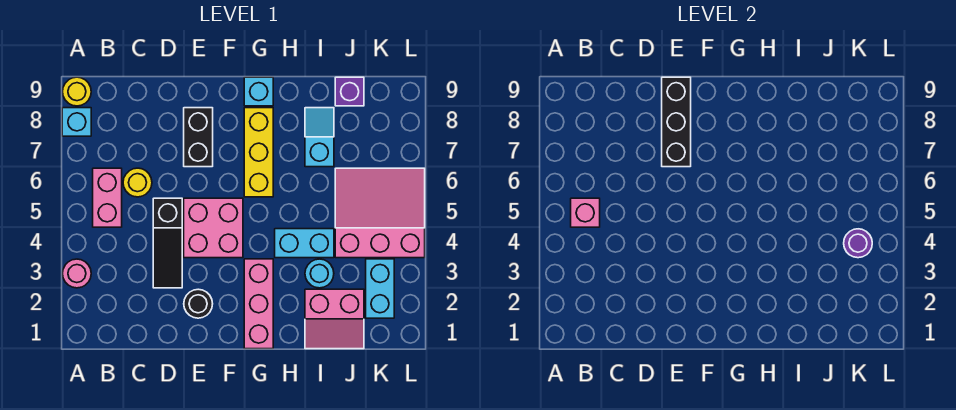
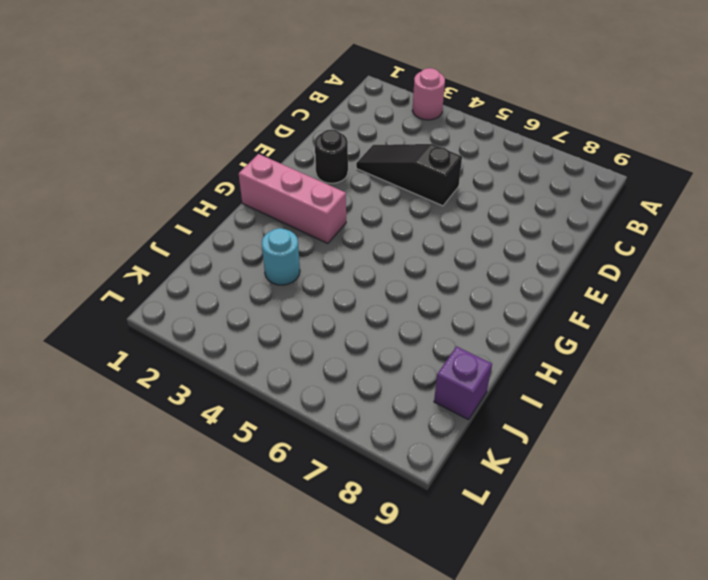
none -> cyan 1x1 brick [62,108,91,136]
none -> yellow 1x1 round brick [63,77,91,106]
none -> pink 1x2 brick [93,168,122,227]

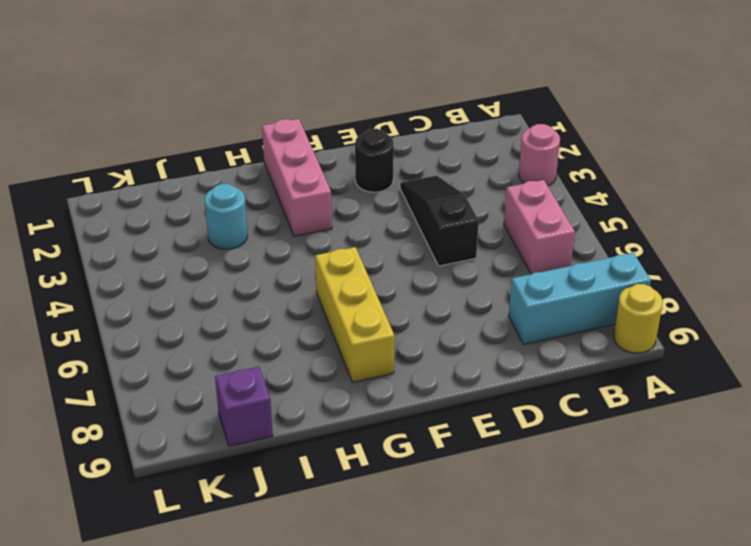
cyan 1x3 brick [509,253,651,344] -> cyan 1x1 brick [62,108,91,136]
none -> yellow 1x1 round brick [123,168,152,197]
none -> pink 2x2 brick [184,198,243,258]
none -> black 1x2 brick [184,108,213,167]

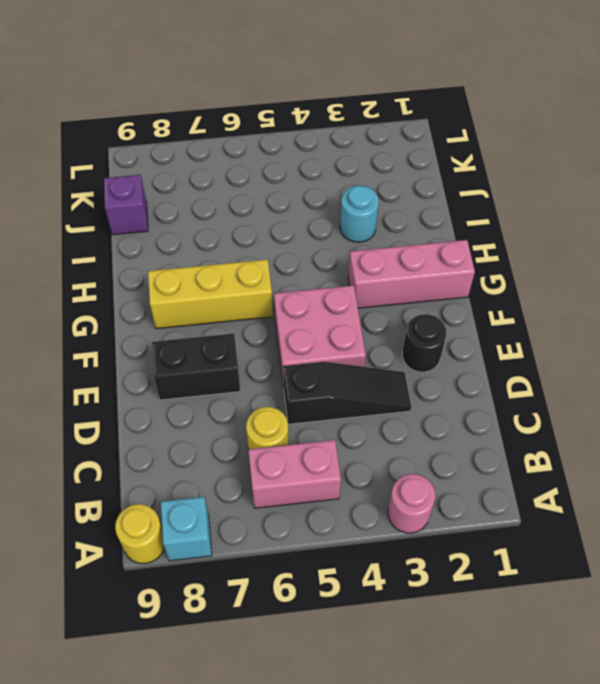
none -> cyan 1x1 brick [244,77,273,106]
none -> cyan 1x2 brick [275,229,334,258]
none -> pink 2x2 slope [305,289,364,349]

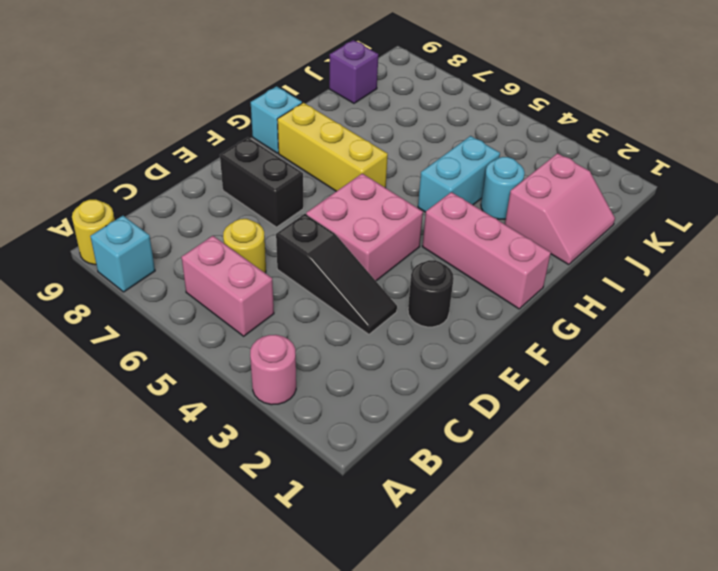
none -> cyan 1x2 slope [305,108,334,167]
none -> pink 3x3 slope [335,168,425,258]
none -> cyan 1x2 brick [366,259,394,318]

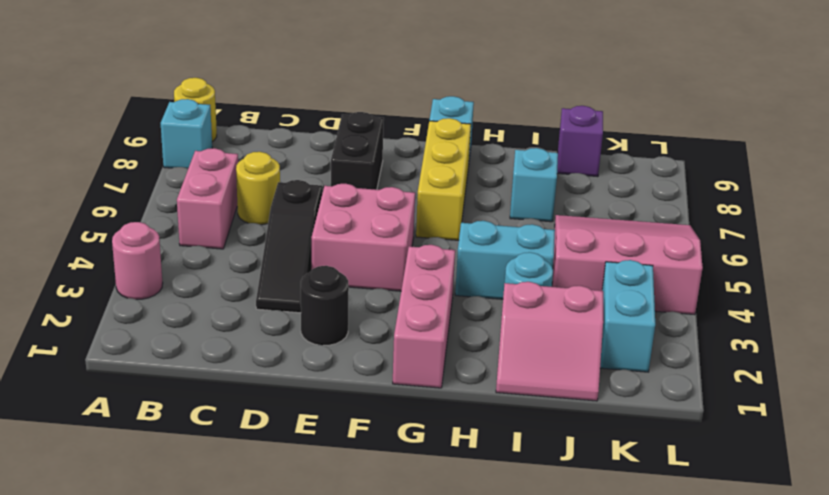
none -> pink 1x1 brick [571,198,600,227]
none -> black 1x3 brick [662,77,691,167]
none -> purple 1x1 round brick [844,229,872,258]

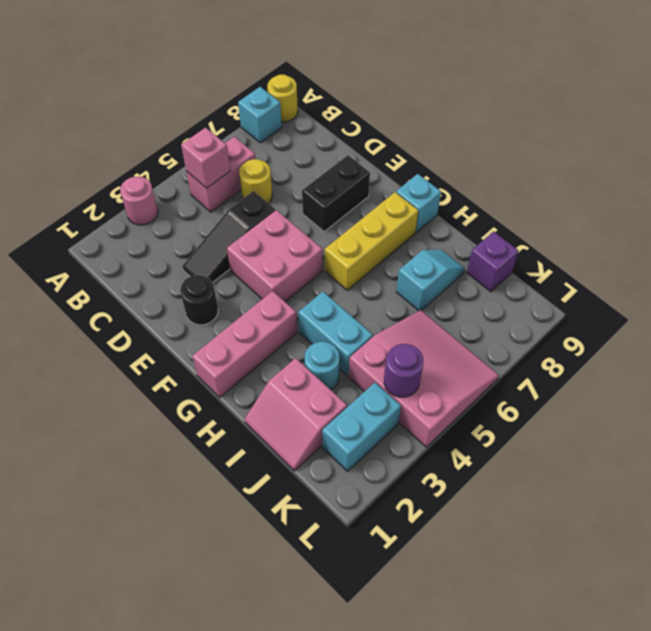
none -> black 1x3 brick [662,77,691,167]

